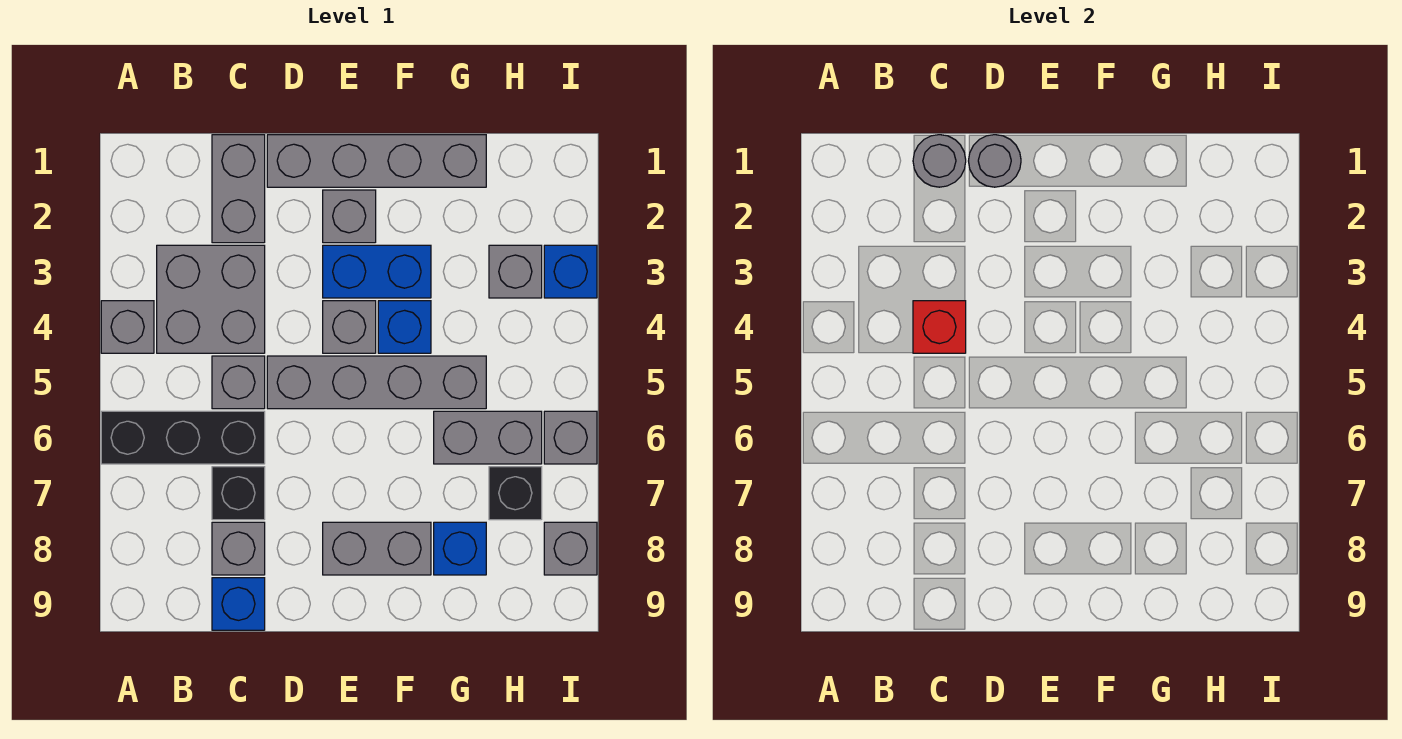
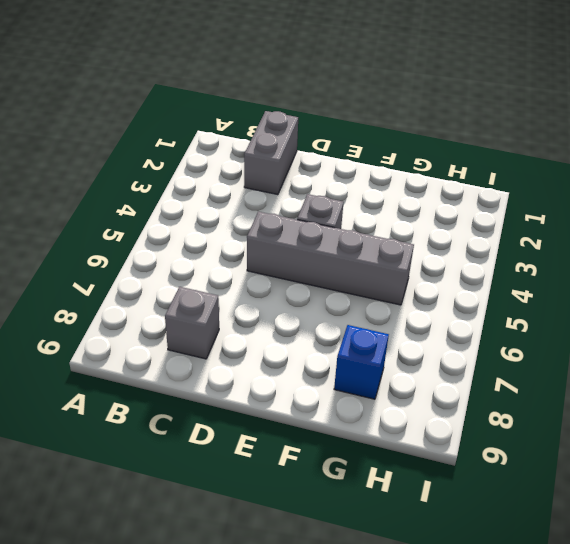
none -> grey 1x1 brick [101,301,154,353]
none -> black 1x3 brick [101,411,265,464]
none -> grey 2x2 brick [157,245,265,353]

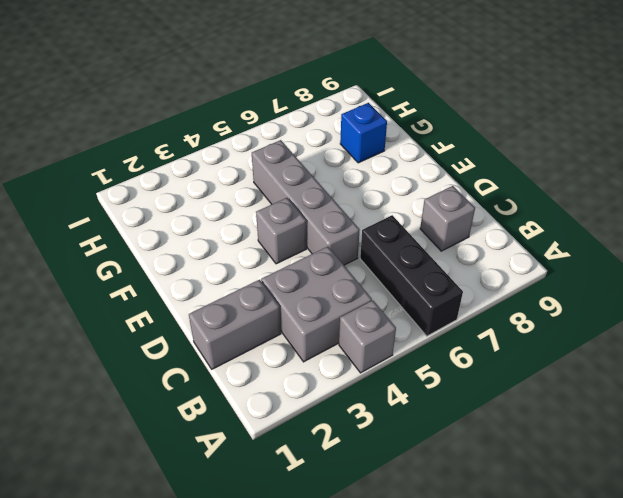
none -> grey 1x1 brick [212,356,265,409]
none -> black 1x1 brick [212,467,265,520]
none -> blue 1x1 brick [212,578,265,630]

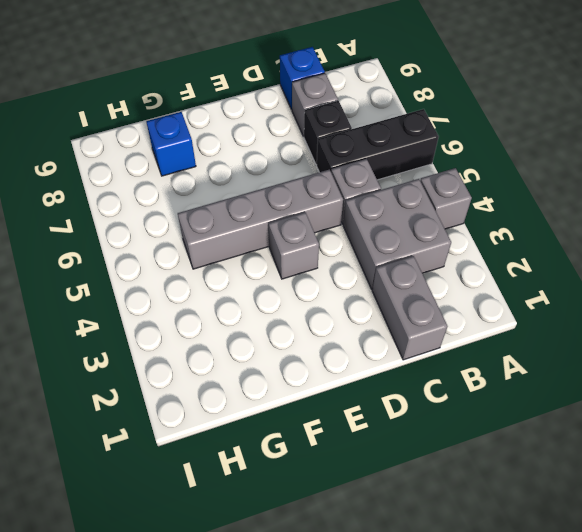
none -> grey 1x4 brick [267,135,486,187]
none -> grey 1x1 brick [323,190,376,243]
none -> blue 1x2 brick [323,245,431,298]

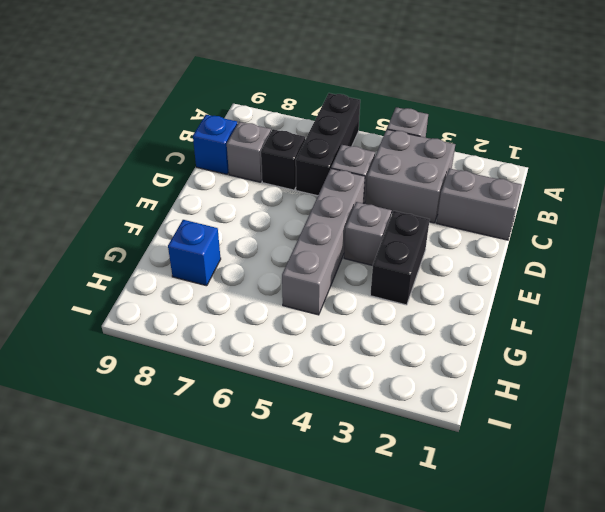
black 1x2 brick [370,211,430,305] -> blue 1x2 brick [323,245,431,298]
none -> grey 1x4 brick [267,135,486,187]
none -> grey 1x1 brick [323,190,376,243]
none -> grey 1x2 brick [323,522,431,575]

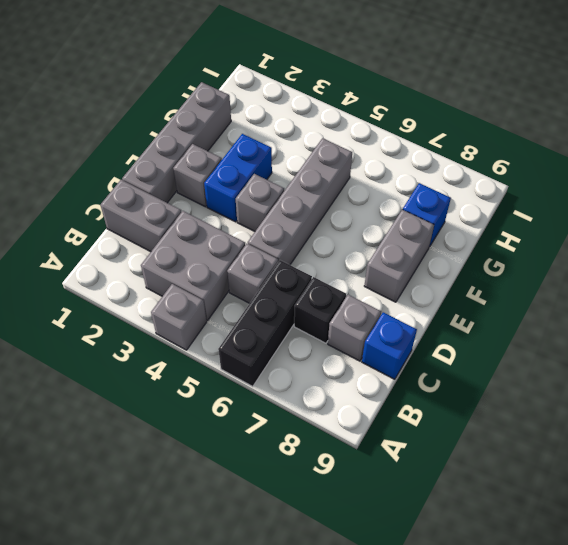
none -> blue 1x1 brick [378,301,431,353]
none -> grey 1x2 brick [434,411,542,464]
none -> grey 1x1 brick [489,245,542,298]

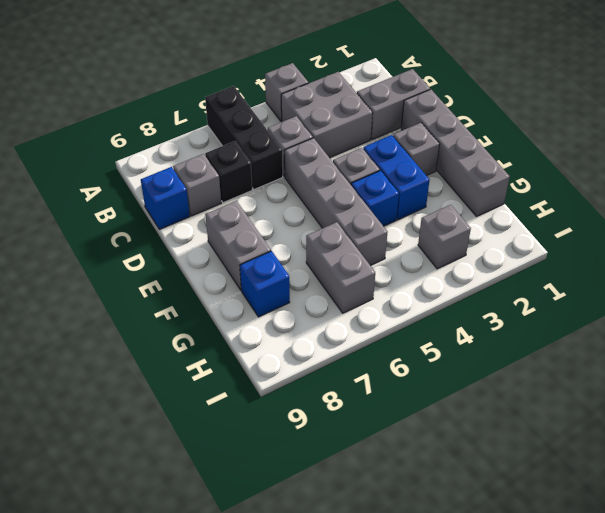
none -> black 1x1 brick [489,467,542,520]
none -> blue 1x1 brick [544,245,597,298]
none -> grey 1x1 brick [544,411,597,464]

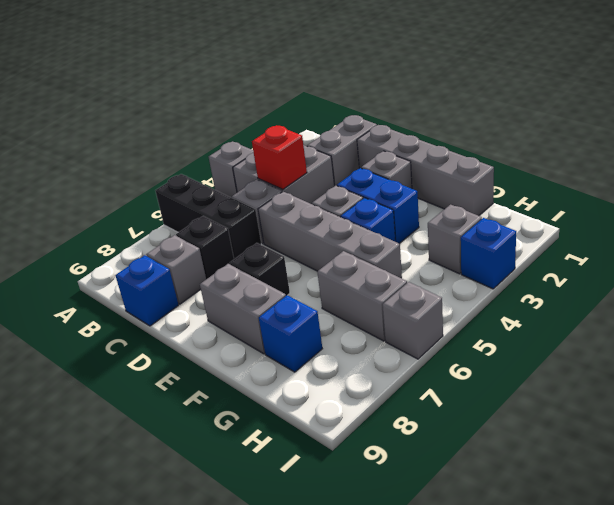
black 1x1 brick [230,243,290,296] -> black 1x1 brick moved to [489,467,542,520]
none -> grey 1x1 brick [544,522,597,575]
none -> grey 1x1 round brick [913,135,966,187]
none -> grey 1x1 round brick [969,135,1021,187]

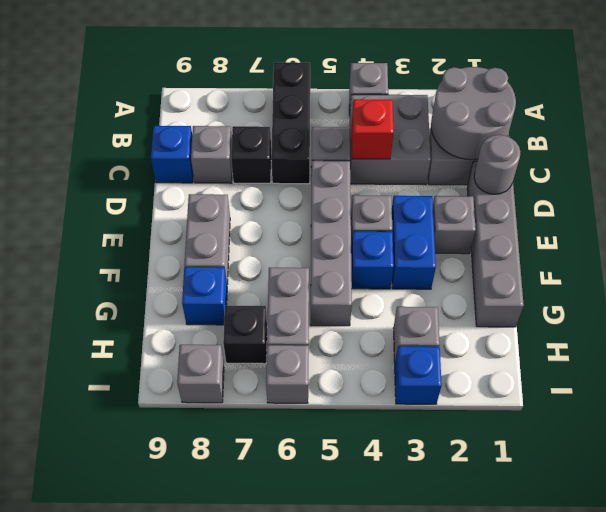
grey 2x2 round brick [431,67,516,160] -> grey 1x1 round brick [913,135,966,187]

